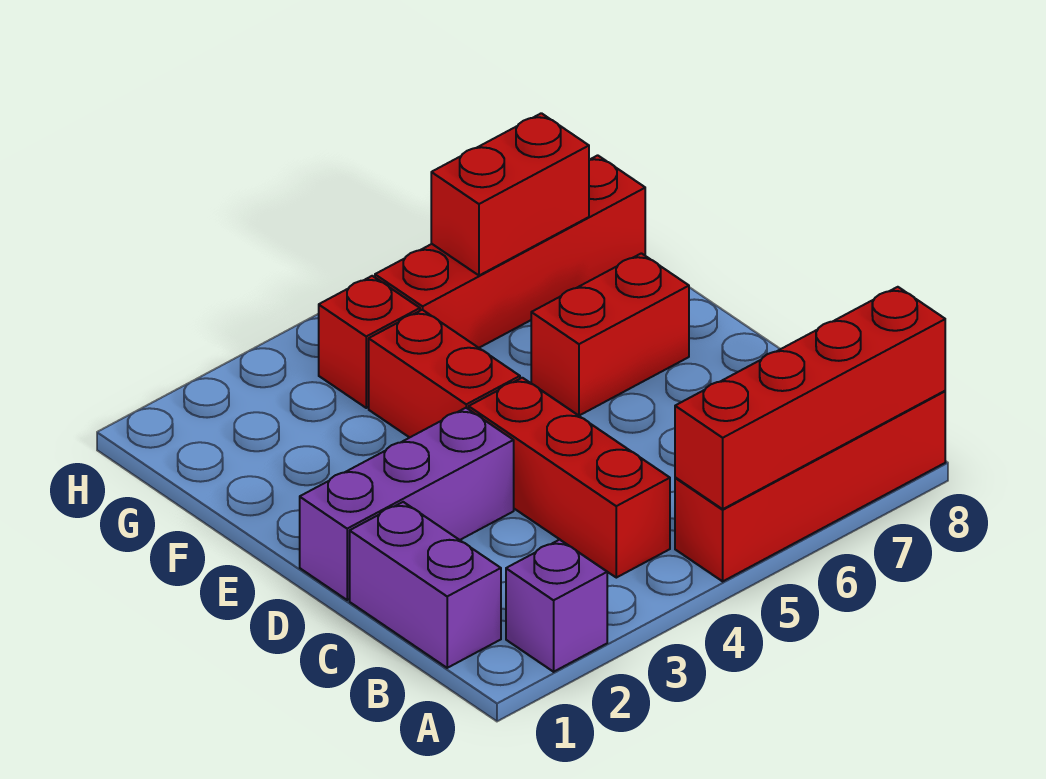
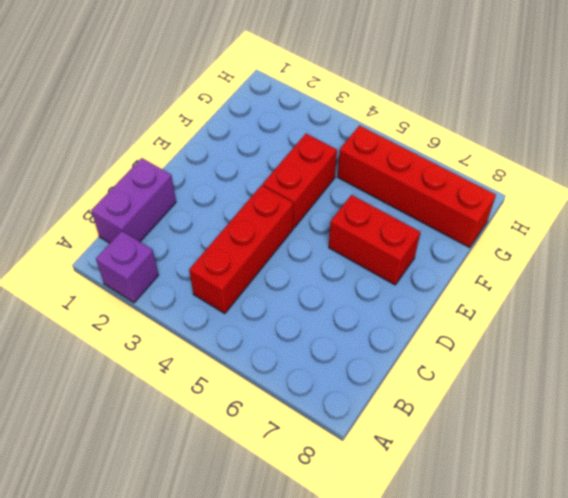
none -> red 1x4 brick [675,391,945,581]
none -> purple 1x3 brick [300,408,514,600]

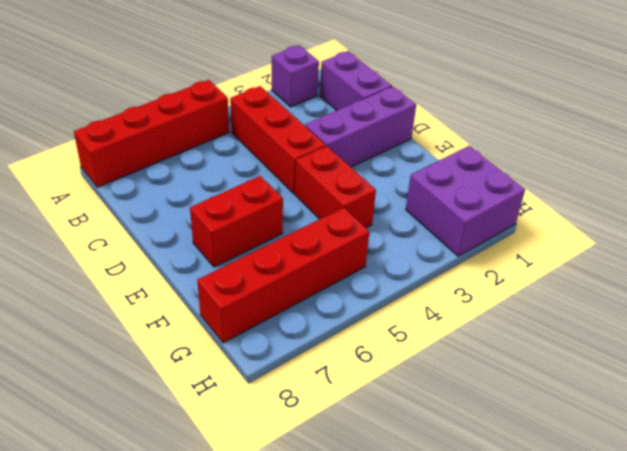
purple 2x2 brick [406,146,525,256] -> none
none -> red 1x1 brick [319,276,420,408]
none -> red 1x4 brick [675,287,945,509]

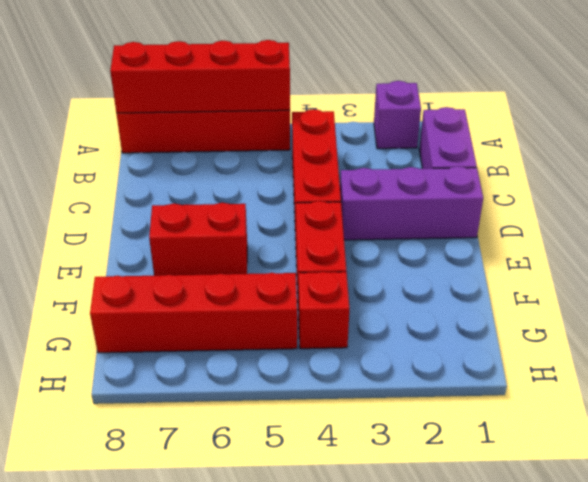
none -> red 1x2 brick [431,113,589,275]

